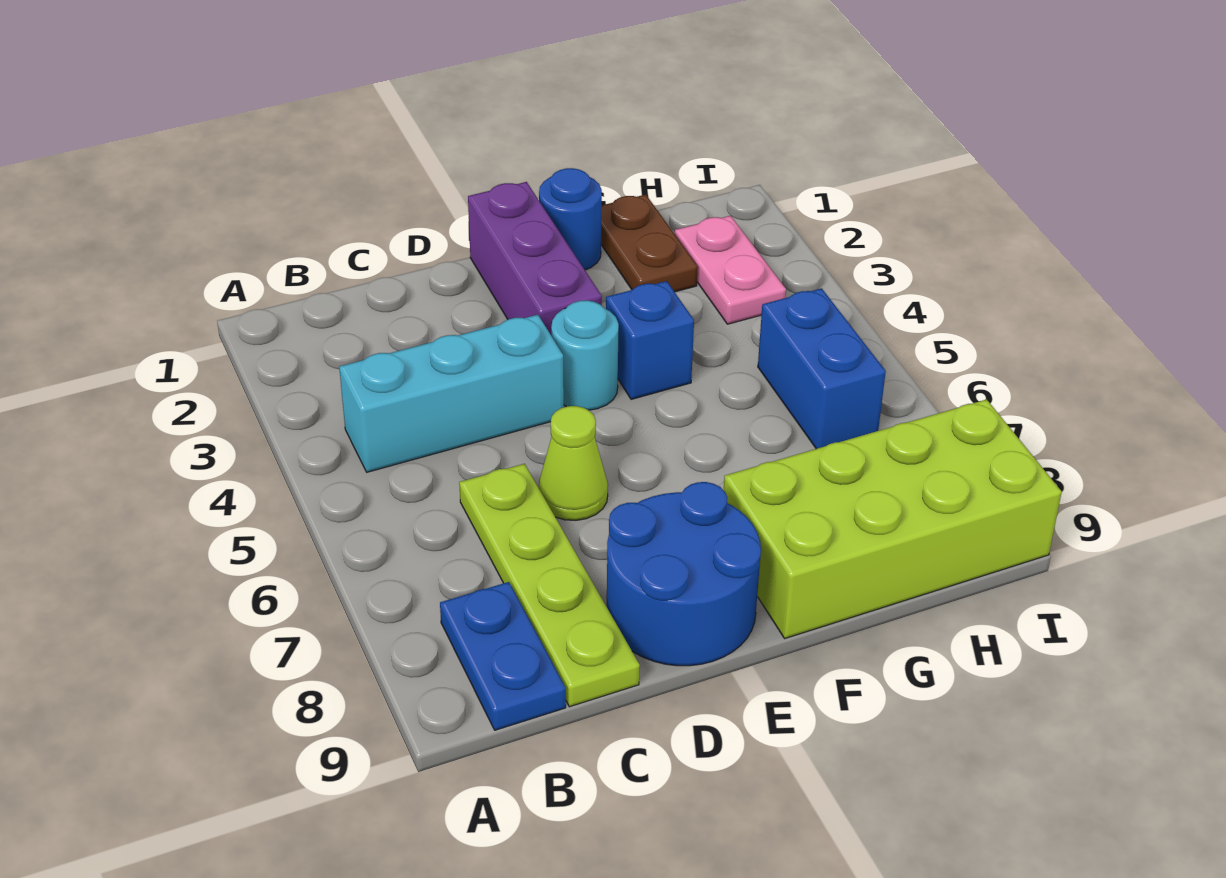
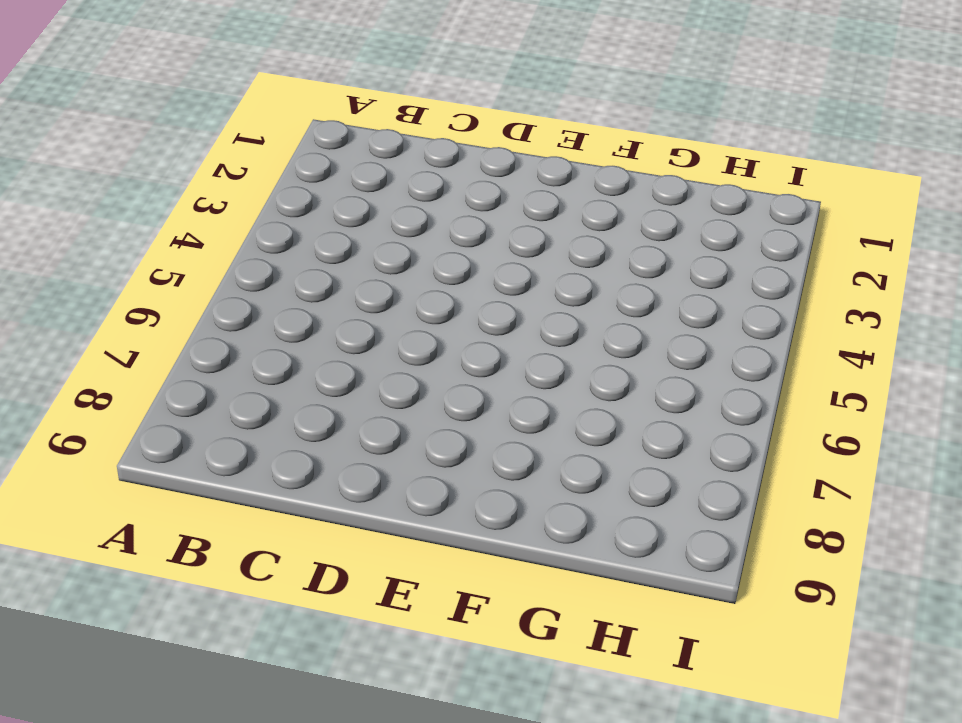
none -> cyan 1x3 brick [339,315,564,472]
none -> blue 1x2 plate [440,582,566,730]
none -> lime 1x4 plate [459,464,640,707]

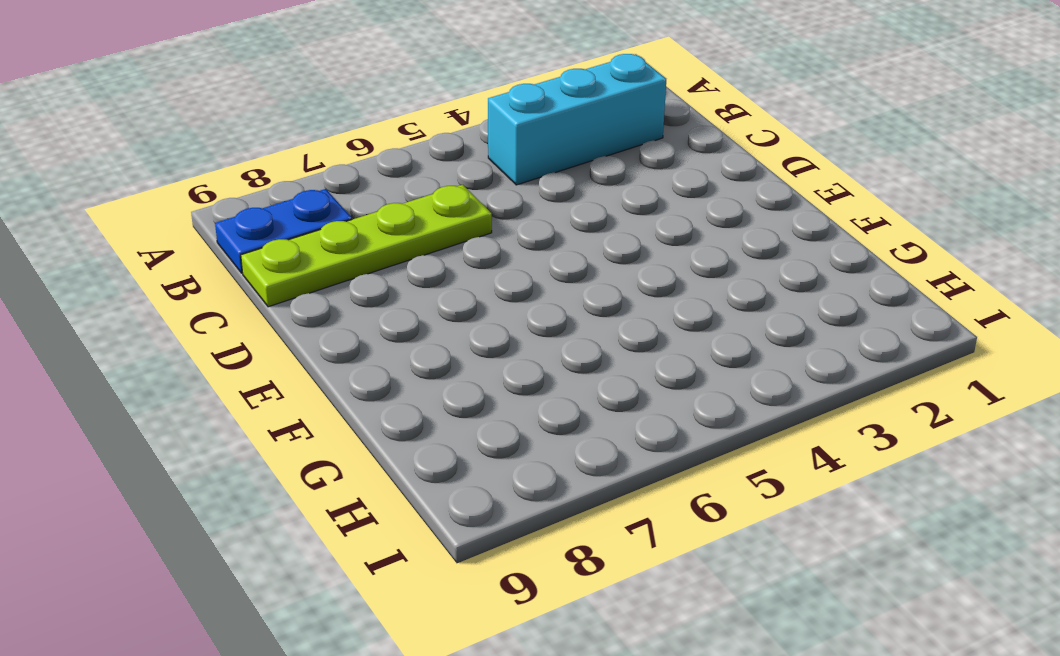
cyan 1x3 brick [488,54,666,185] -> cyan 1x3 brick turned to [339,315,564,472]
none -> lime 1x1 cone [539,406,608,520]
none -> blue 2x2 round brick [607,482,761,666]
none -> purple 1x3 brick [468,182,602,334]

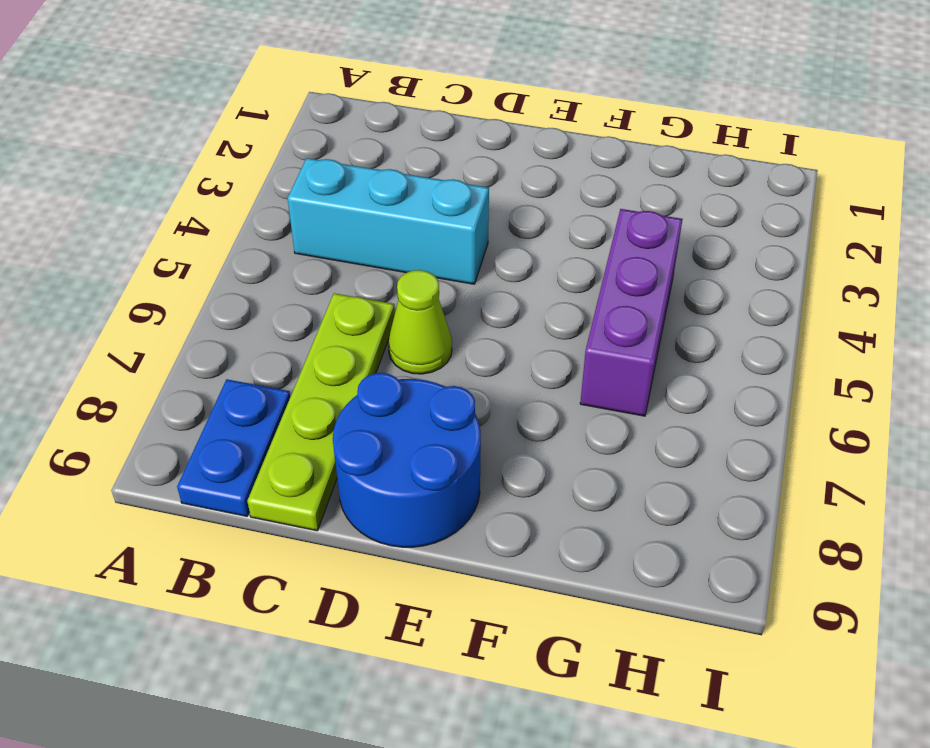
purple 1x3 brick [580,209,683,416] -> purple 1x3 brick moved to [468,182,602,334]
none -> cyan 1x1 round brick [551,300,619,410]
none -> blue 1x1 round brick [539,168,602,270]
none -> blue 1x1 brick [606,281,694,399]

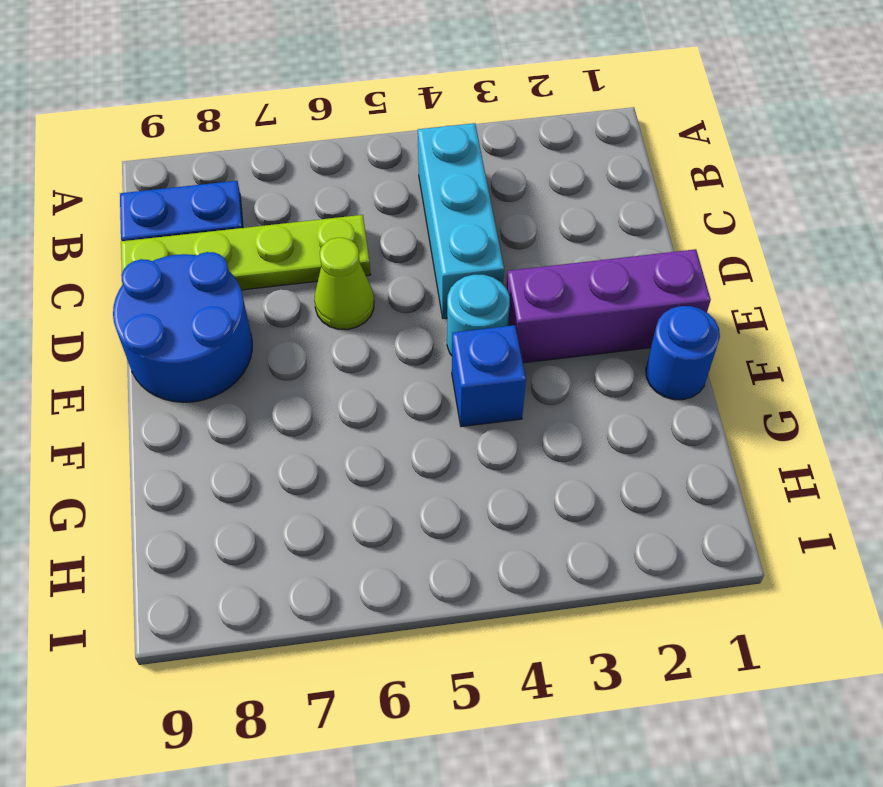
none -> lime 2x4 brick [724,399,1062,638]
none -> brown 1x2 plate [601,195,698,292]
none -> pink 1x2 plate [675,216,786,324]

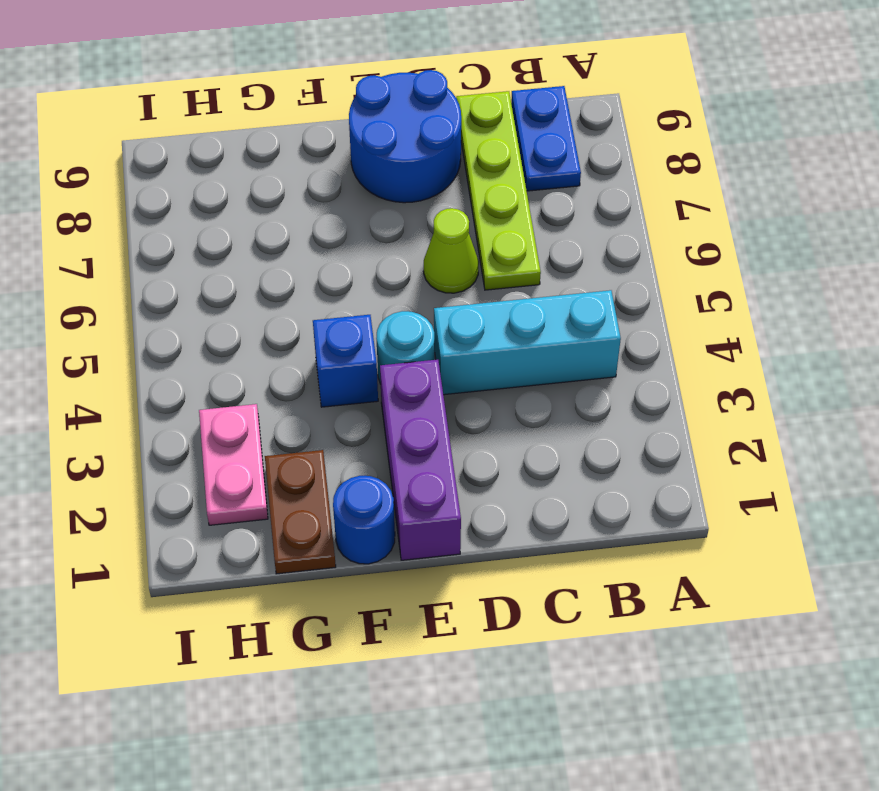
none -> lime 2x4 brick [724,399,1062,638]
none -> blue 1x2 brick [758,288,886,449]

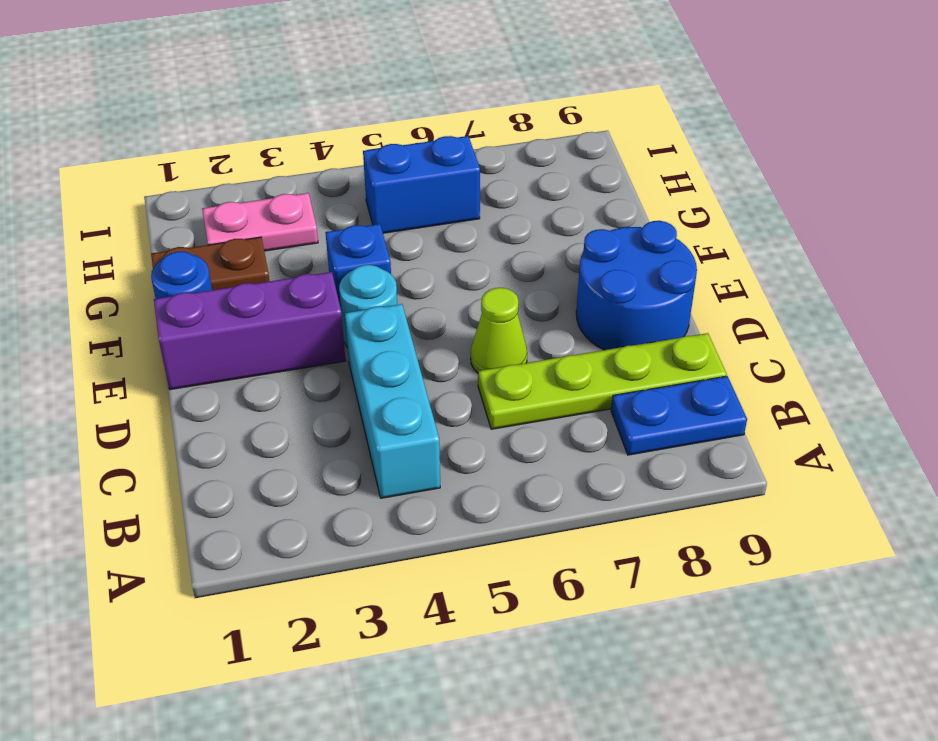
none -> lime 2x4 brick [724,399,1062,638]

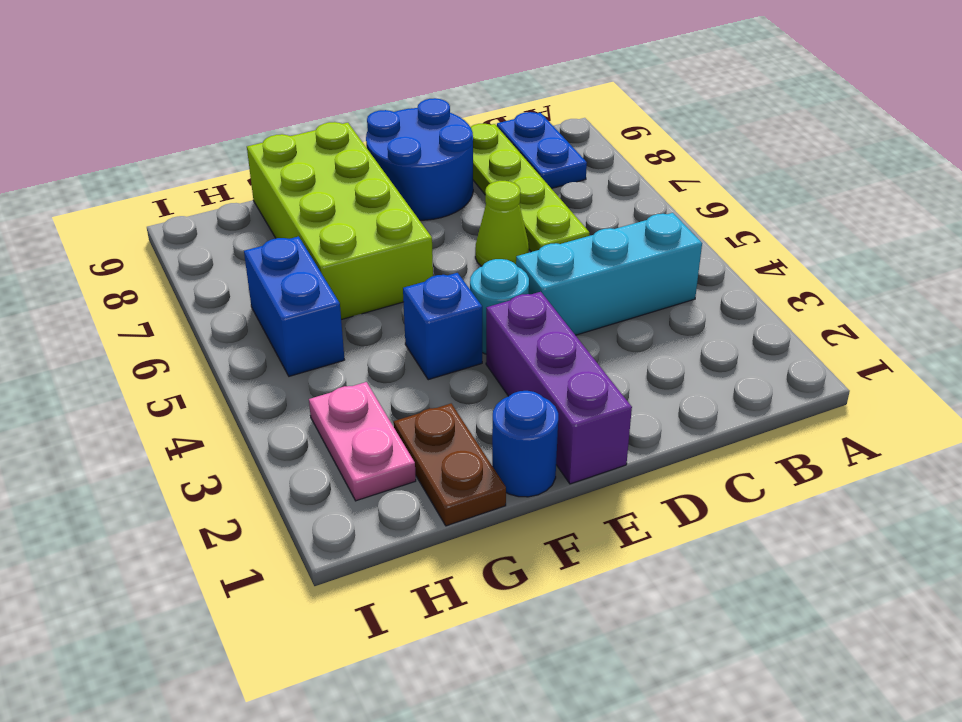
lime 2x4 brick [247,122,433,320] -> lime 2x4 brick turned to [724,399,1062,638]

